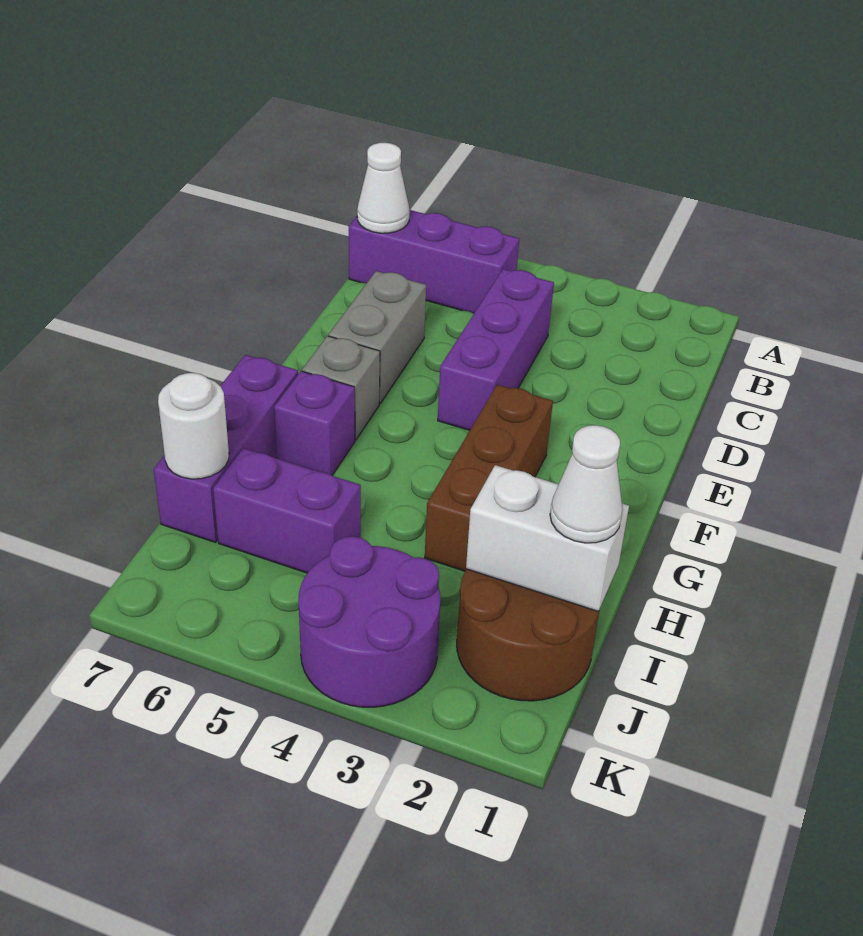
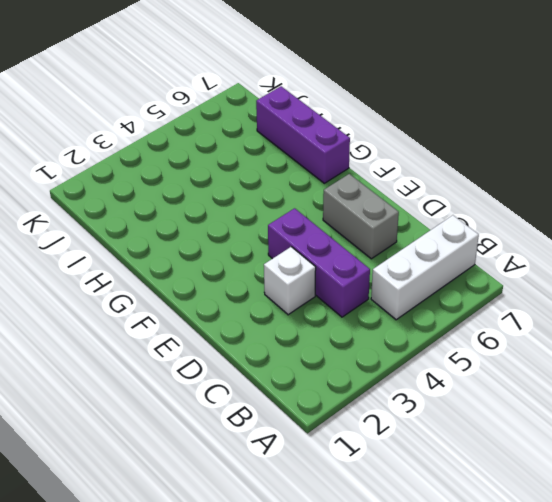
white 1x3 brick [371,215,479,320] -> purple 1x3 brick [349,210,519,313]
white 1x1 brick [264,247,316,315] -> none
none -> brown 1x3 brick [425,385,553,571]
none -> grey 1x1 brick [302,336,380,440]
none -> purple 1x1 brick [274,371,355,475]

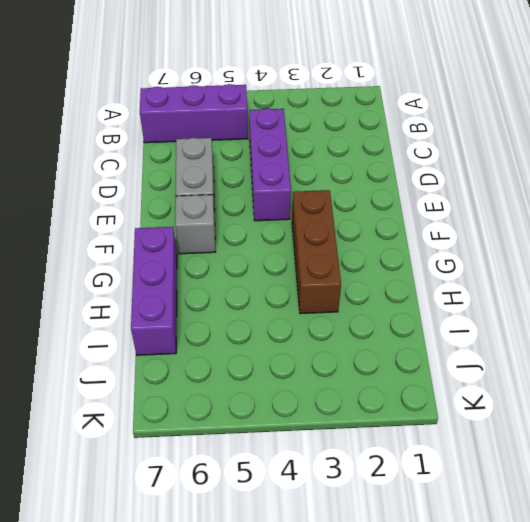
none -> purple 1x1 brick [274,371,355,475]
none -> brown 2x2 round brick [457,569,599,701]
none -> purple 1x2 brick [213,448,361,573]

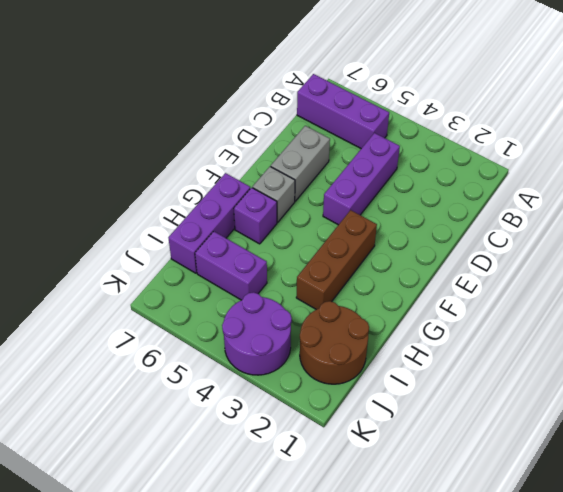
none -> white 1x1 cone [357,143,410,233]
none -> white 1x2 brick [466,465,629,611]
none -> white 1x1 round brick [158,373,229,479]

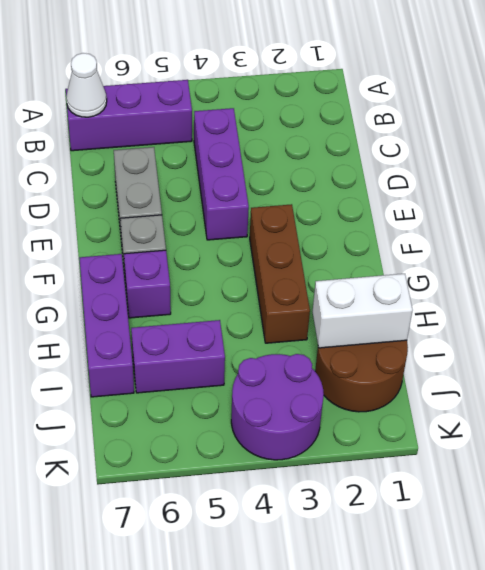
none -> white 1x1 round brick [158,373,229,479]
none -> white 1x1 cone [550,425,623,543]

